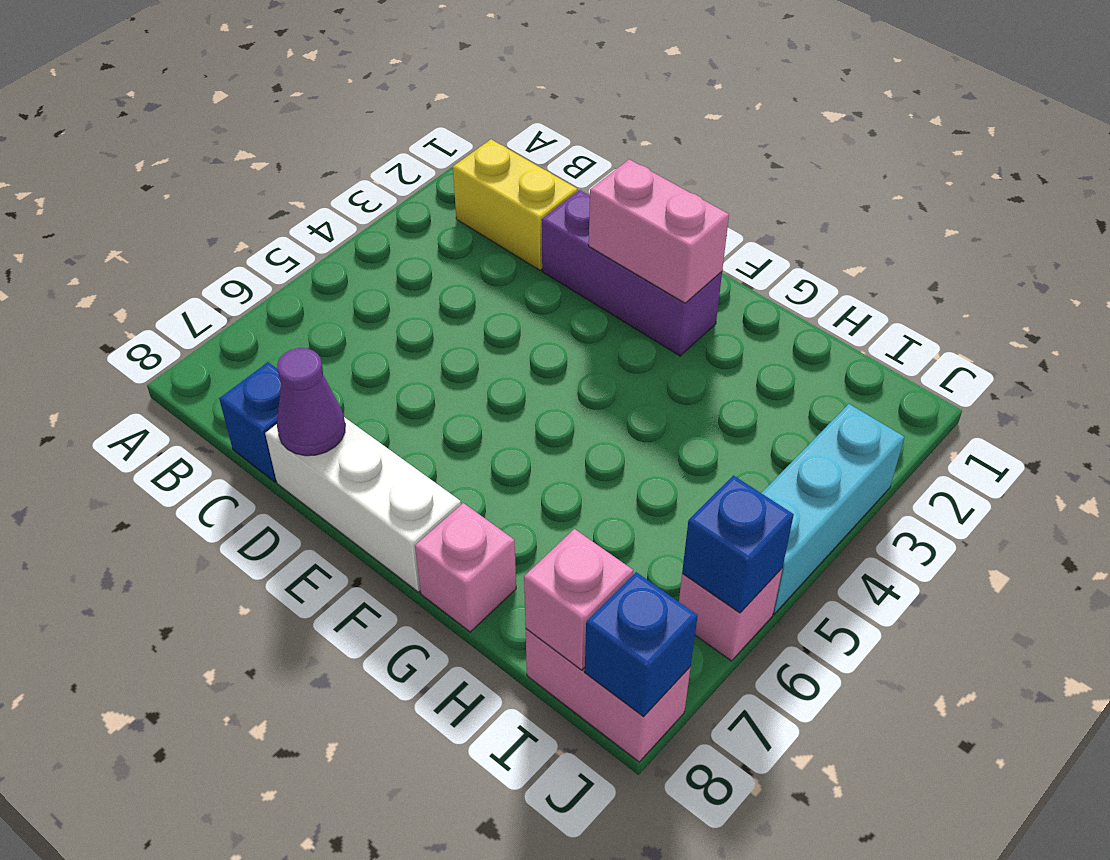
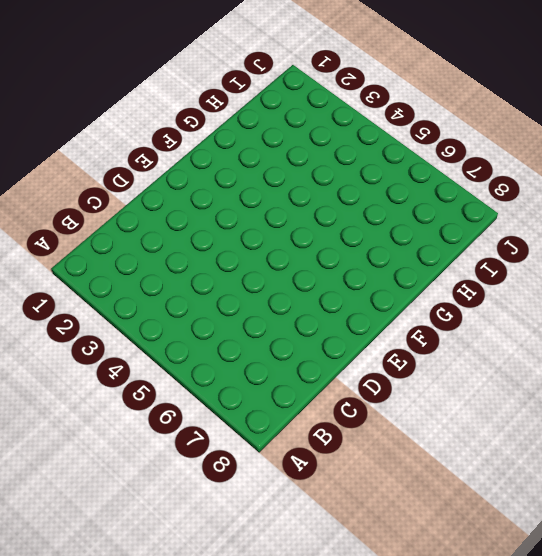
none -> yellow 1x2 brick [453,139,577,270]
none -> blue 1x1 brick [219,362,281,482]
none -> purple 1x3 brick [542,190,722,356]

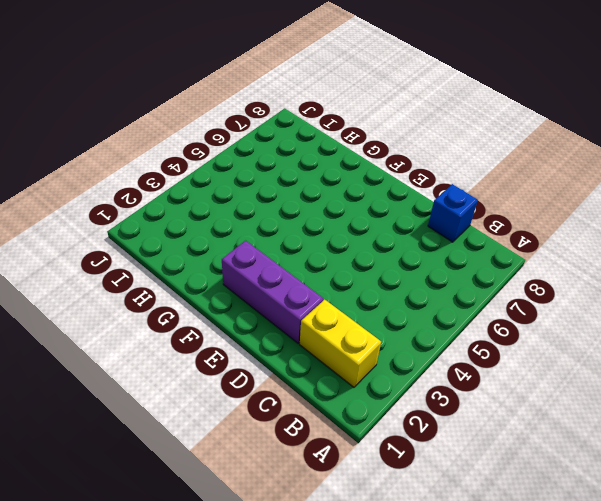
none -> white 1x3 brick [265,417,461,592]
none -> pink 1x1 brick [415,503,516,632]
none -> pink 1x2 brick [526,629,691,762]

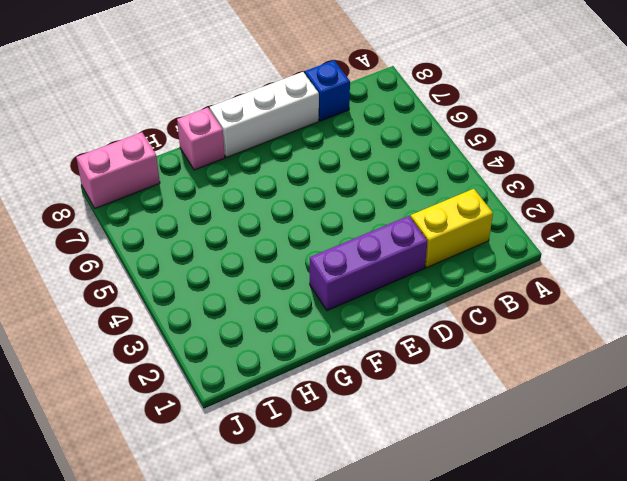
none -> cyan 1x3 brick [762,404,904,614]
none -> pink 1x1 brick [679,569,782,661]
none -> purple 1x1 cone [277,348,345,456]

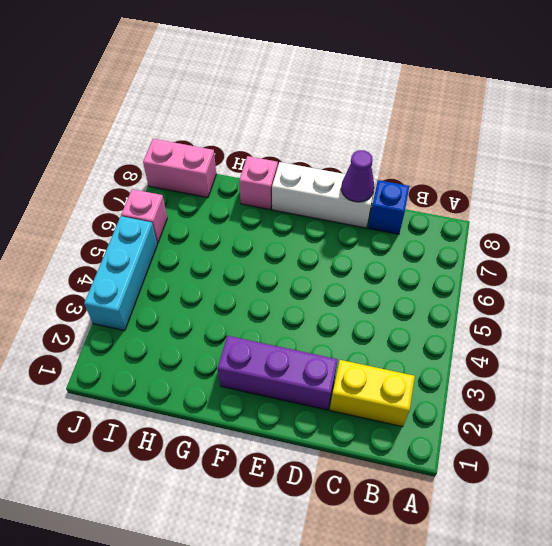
none -> pink 1x2 brick [589,159,729,303]
none -> pink 1x1 brick [524,529,633,670]
none -> blue 1x1 brick [682,476,794,613]

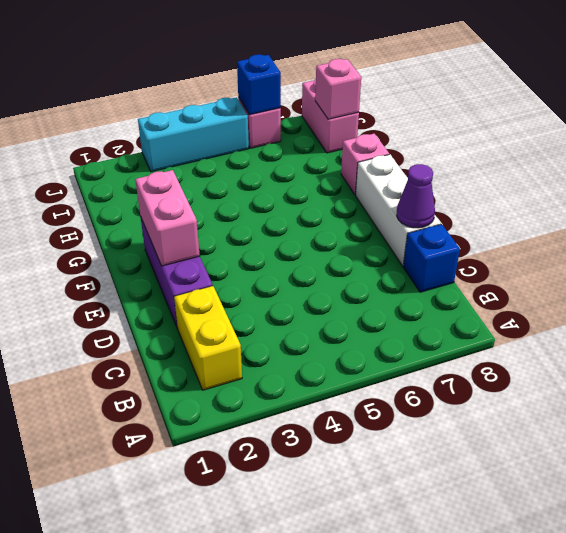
none -> blue 1x1 brick [585,572,698,717]

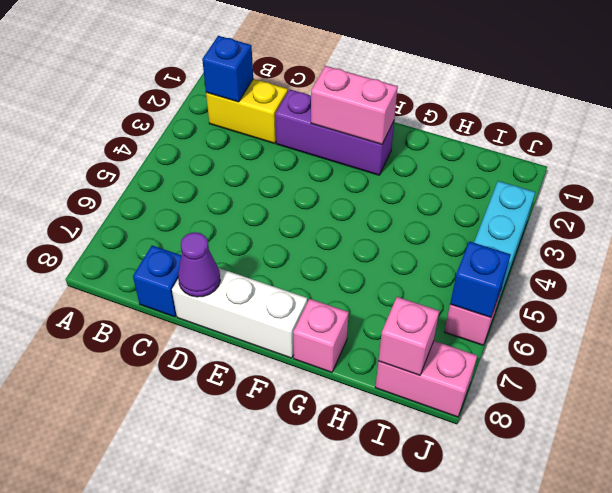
blue 1x1 brick [202,36,253,102] -> blue 1x1 brick moved to [585,572,698,717]

